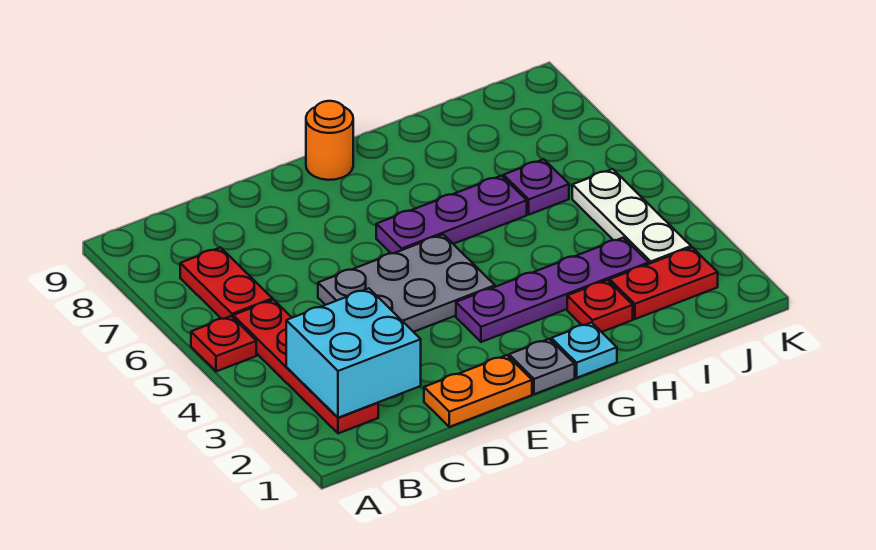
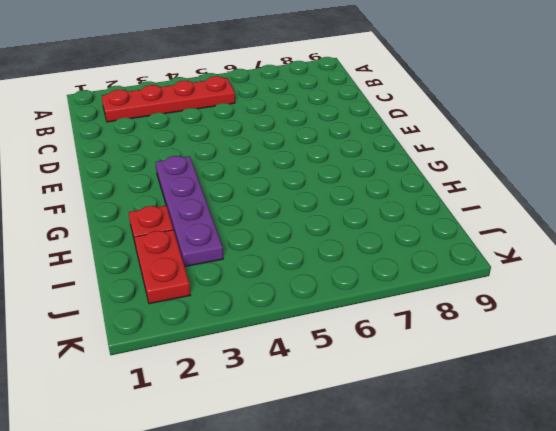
none -> red 1x1 plate [191,316,256,371]
none -> red 1x2 plate [180,248,272,319]
none -> orange 1x2 plate [424,355,532,427]

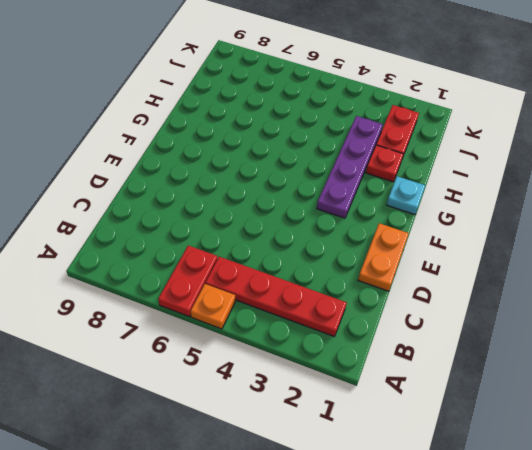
orange 1x1 plate [190,284,235,329] -> red 1x1 plate [191,316,256,371]
red 1x2 plate [158,246,218,317] -> red 1x2 plate turned to [180,248,272,319]
none -> grey 2x3 plate [318,235,495,332]
none -> grey 1x1 plate [509,339,575,394]
none -> purple 1x3 plate [376,176,527,253]

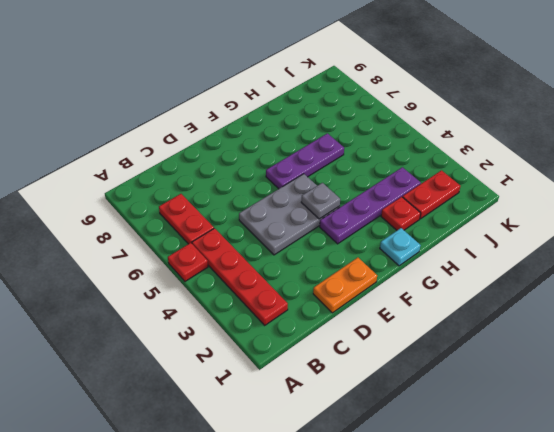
grey 1x1 plate [301,183,340,219] -> grey 1x1 plate moved to [509,339,575,394]
none -> orange 1x1 round brick [306,101,353,180]
none -> purple 1x1 plate [504,159,569,215]
none -> white 1x3 plate [572,169,691,264]

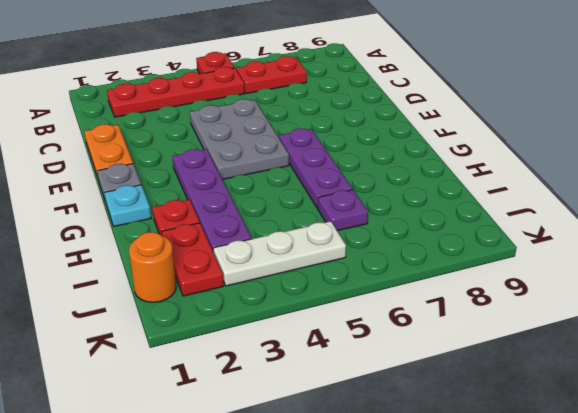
orange 1x1 round brick [129,232,176,302] -> orange 1x1 round brick moved to [306,101,353,180]
none -> cyan 2x2 brick [286,288,421,418]

